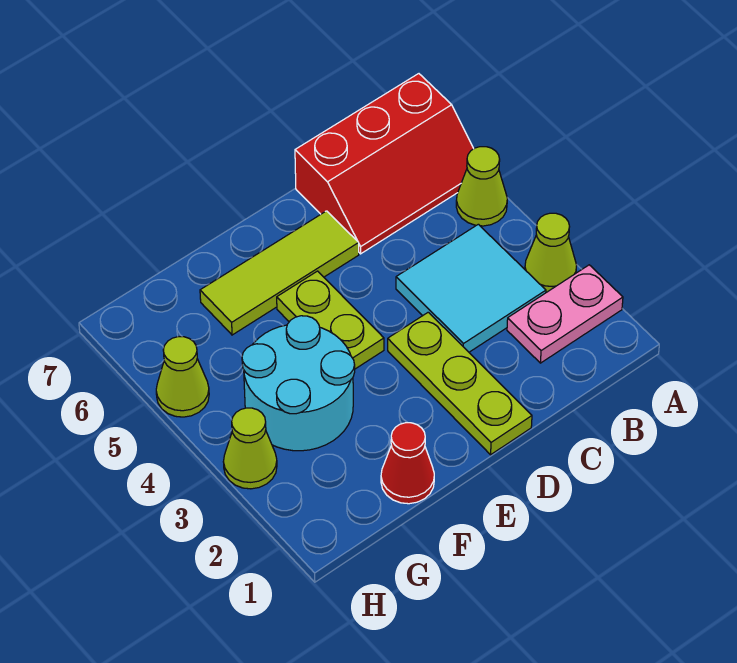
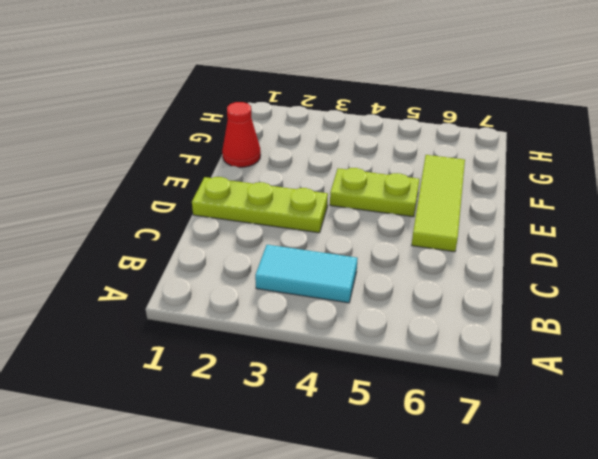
cyan 1x2 tile [255,245,358,303] -> cyan 2x2 tile [396,224,546,352]
none -> pink 1x2 plate [507,265,623,363]
none -> lime 1x1 cone [525,213,577,293]
none -> lime 1x1 cone [456,147,507,226]

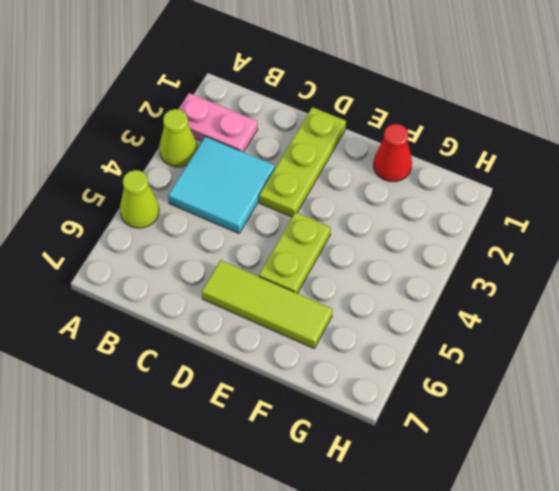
none -> red 2x3 slope [295,74,474,254]
none -> cyan 2x2 round brick [242,316,355,451]
none -> lime 1x1 cone [223,408,277,489]

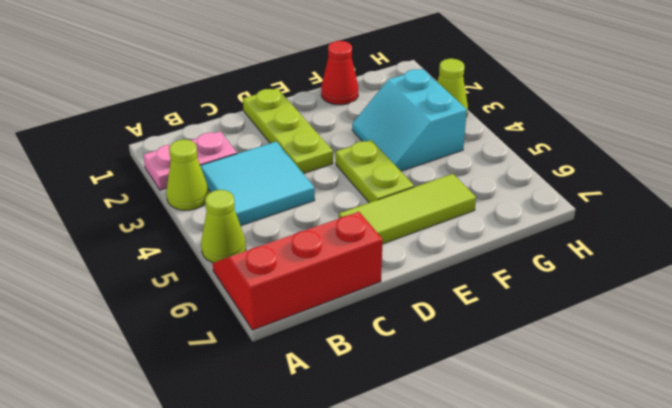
cyan 2x2 slope [352,69,467,171] -> cyan 2x2 round brick [242,316,355,451]
none -> lime 1x1 cone [156,337,209,417]

